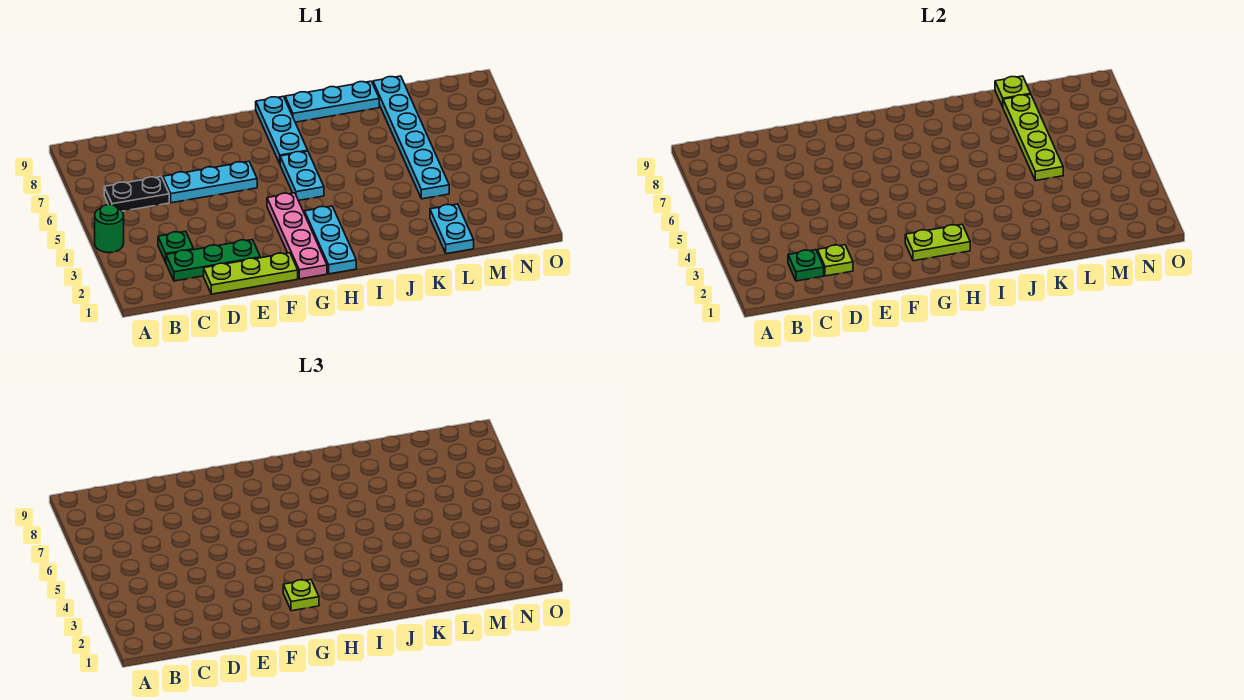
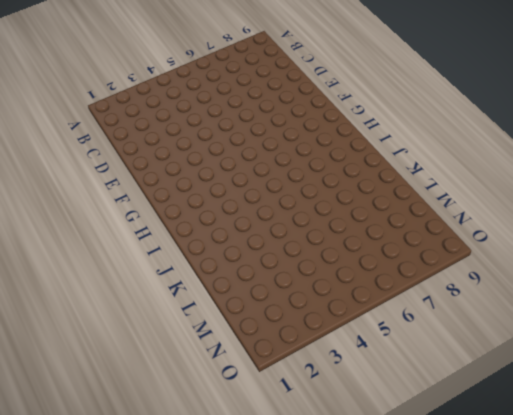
none -> green 1x1 round brick [95,205,124,253]
none -> black 1x2 plate [104,177,169,211]
none -> green 1x3 plate [166,240,260,281]

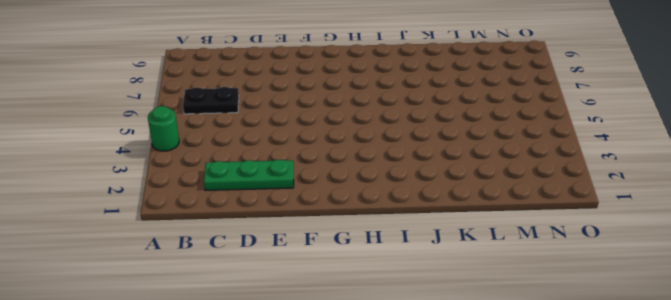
none -> green 1x1 plate [158,231,194,262]
none -> lime 1x3 plate [204,253,298,294]
none -> cyan 1x3 plate [163,161,257,203]

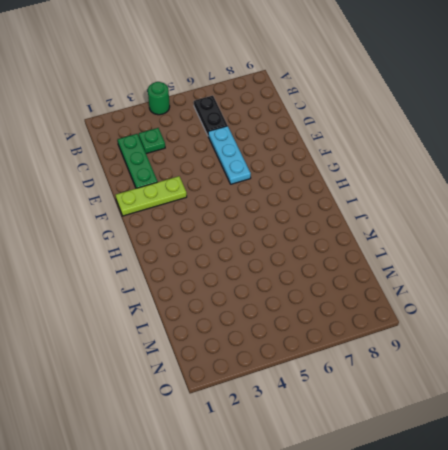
lime 1x3 plate [116,176,187,216] -> lime 1x3 plate turned to [204,253,298,294]
none -> pink 1x4 plate [267,193,327,279]
none -> cyan 1x3 plate [305,206,356,274]
none -> cyan 1x2 plate [280,151,324,200]

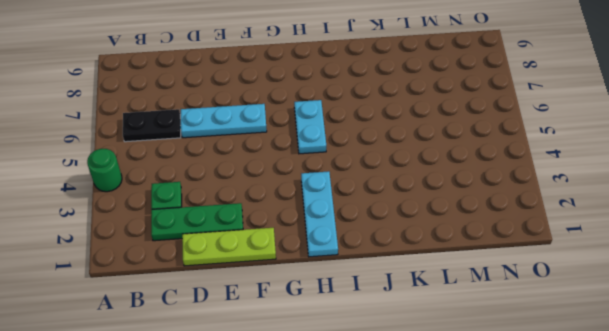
none -> pink 1x4 plate [267,193,327,279]
none -> cyan 1x3 plate [256,96,308,163]
none -> cyan 1x3 plate [285,81,379,122]

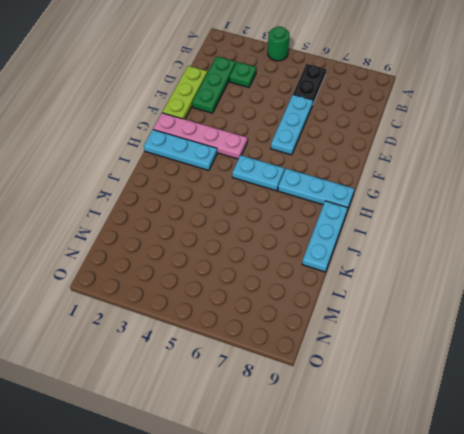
none -> cyan 1x2 plate [430,204,474,254]
none -> cyan 1x6 plate [373,76,449,199]
none -> green 1x1 plate [788,250,824,281]

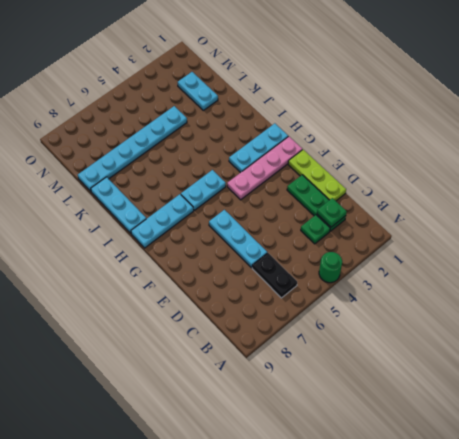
cyan 1x2 plate [178,72,218,110] -> cyan 1x2 plate turned to [430,204,474,254]
none -> lime 1x1 plate [817,245,853,276]
none -> lime 1x2 plate [905,225,970,261]
none -> lime 1x4 plate [1003,94,1063,181]

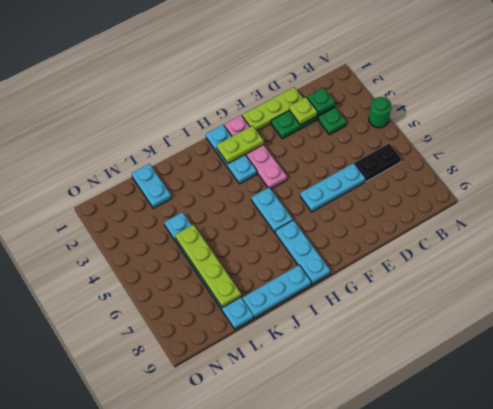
none -> lime 1x1 plate [995,76,1031,107]
none -> lime 1x1 plate [283,580,319,611]

